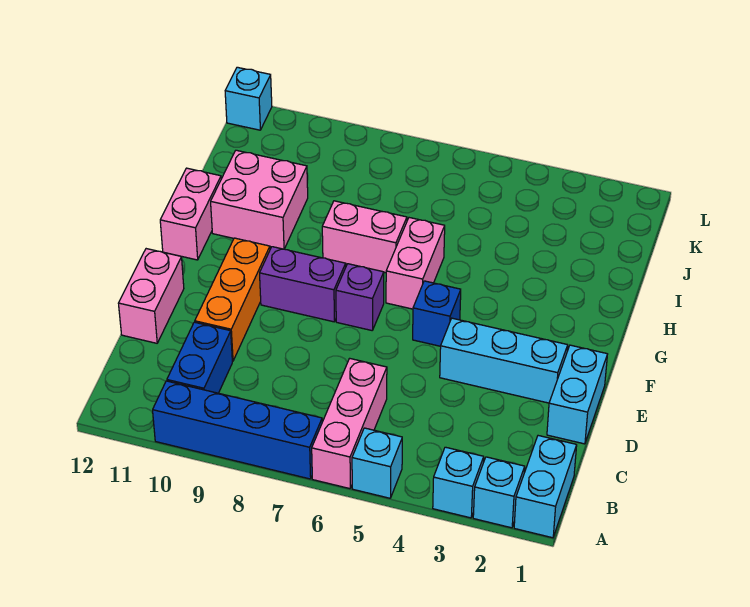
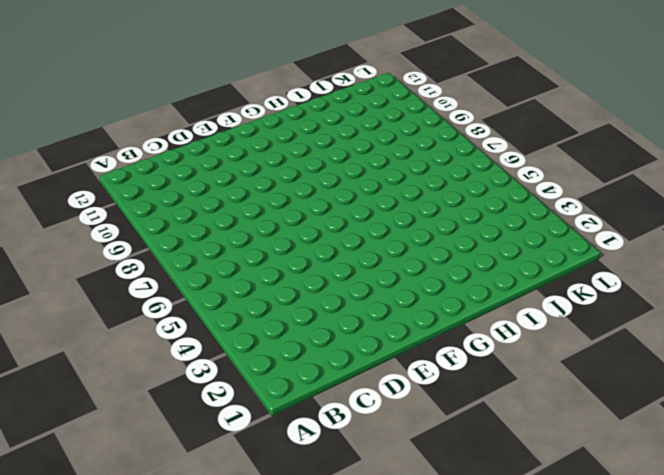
none -> cyan 1x2 brick [514,436,577,538]
none -> cyan 1x1 brick [473,457,525,528]
none -> cyan 1x1 brick [433,447,484,518]

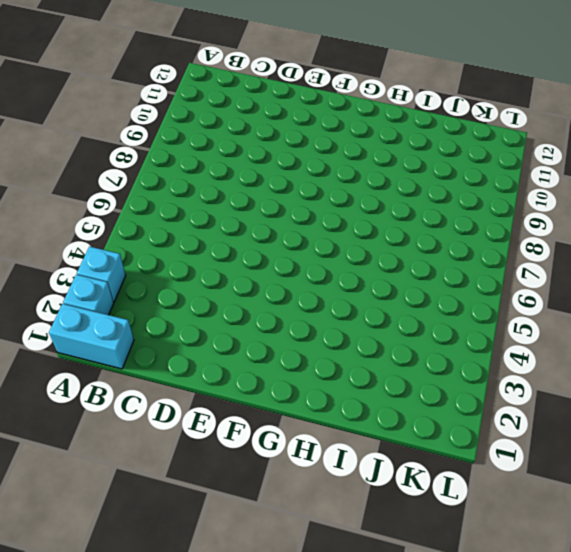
none -> cyan 1x1 brick [352,428,402,498]
none -> pink 1x3 brick [312,358,387,489]
none -> blue 1x4 brick [153,381,322,479]

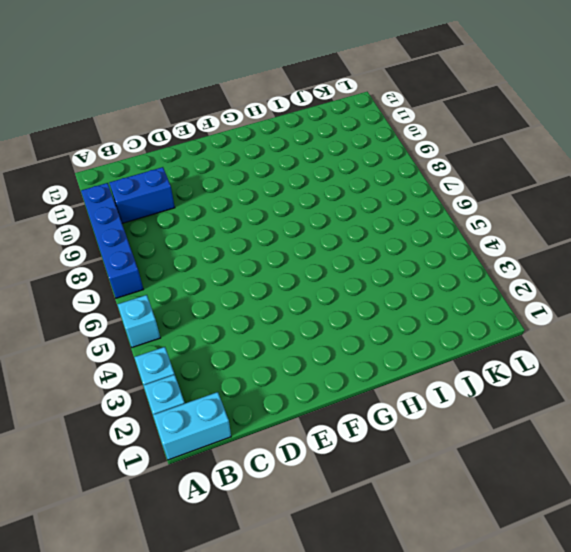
none -> pink 1x3 brick [312,358,387,489]
none -> cyan 1x2 brick [547,345,607,444]
none -> orange 1x3 brick [195,238,270,361]

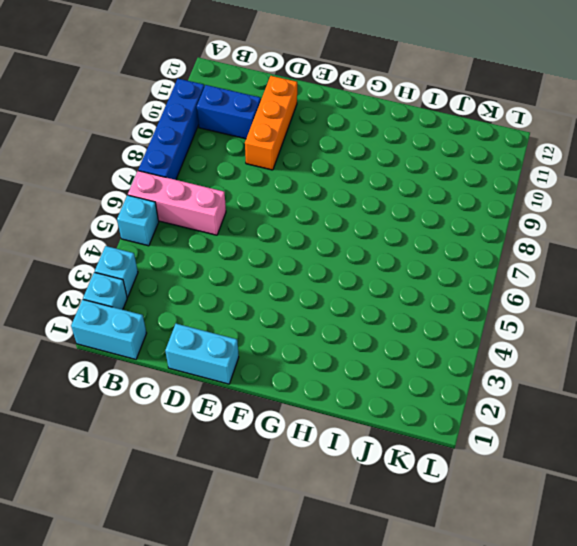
orange 1x3 brick [245,76,297,170] -> orange 1x3 brick turned to [195,238,270,361]
none -> pink 1x2 brick [118,249,184,343]
none -> cyan 1x3 brick [440,318,568,403]
none -> blue 1x1 brick [413,281,461,346]

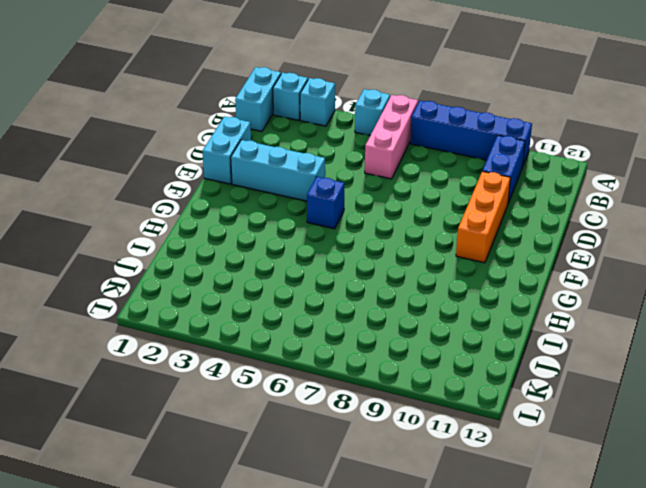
none -> pink 1x2 brick [118,249,184,343]
none -> purple 1x1 brick [336,264,384,330]
none -> purple 1x2 brick [260,247,346,322]

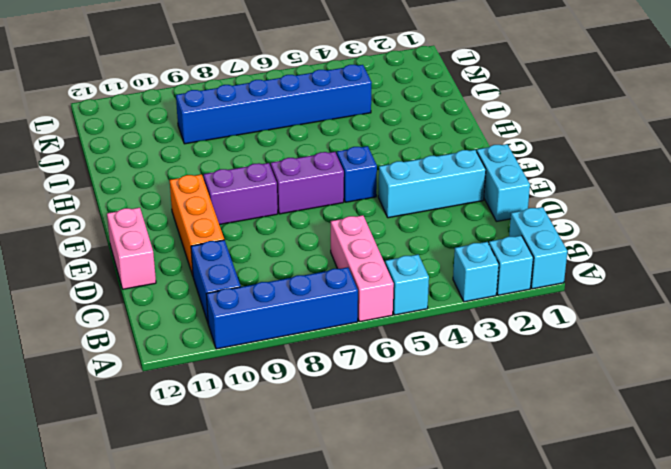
purple 1x2 brick [271,152,344,214] -> purple 1x1 brick [336,264,384,330]
blue 1x6 brick [176,65,372,144] -> none
none -> pink 1x2 brick [386,218,445,309]
none -> pink 1x2 brick [160,168,221,260]
none -> pink 1x2 brick [322,201,407,273]

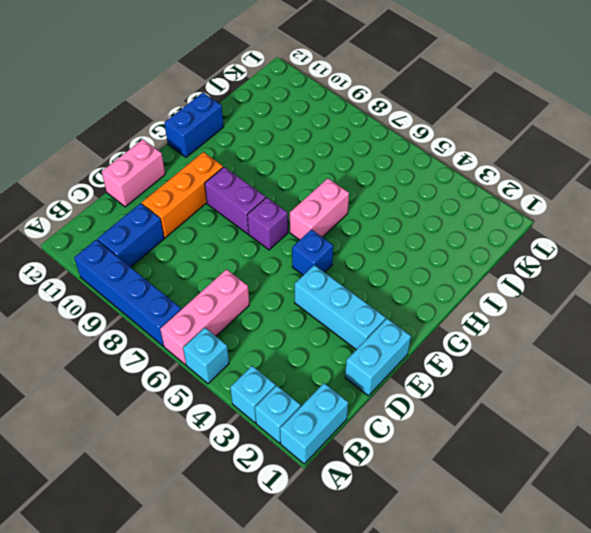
blue 1x2 brick [164,93,224,157] -> pink 1x2 brick [160,168,221,260]
none -> pink 1x2 brick [322,201,407,273]
none -> pink 2x2 brick [211,150,308,249]
none -> cyan 1x1 brick [225,67,272,130]

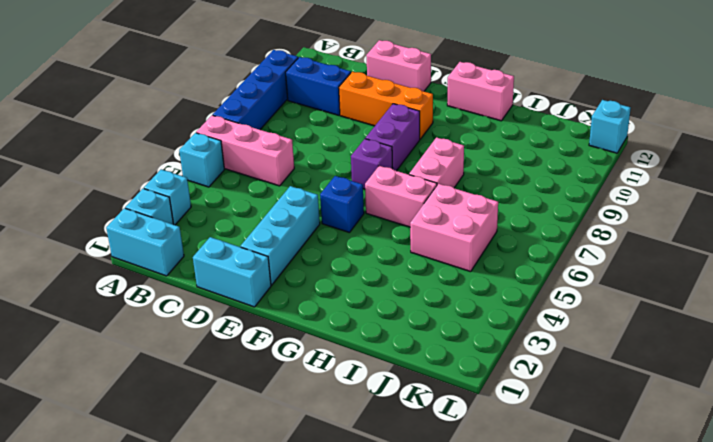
pink 2x2 brick [410,184,498,272] -> pink 2x2 brick moved to [211,150,308,249]

